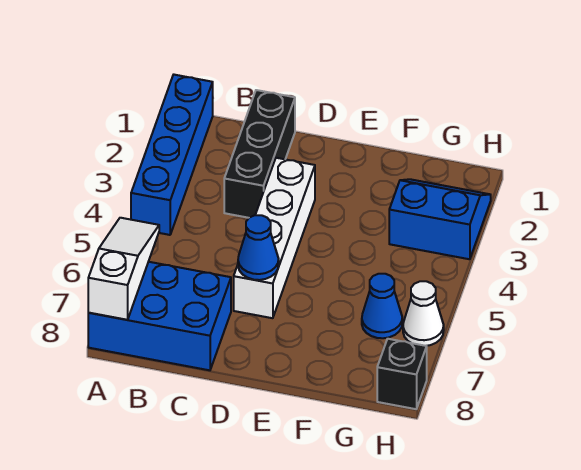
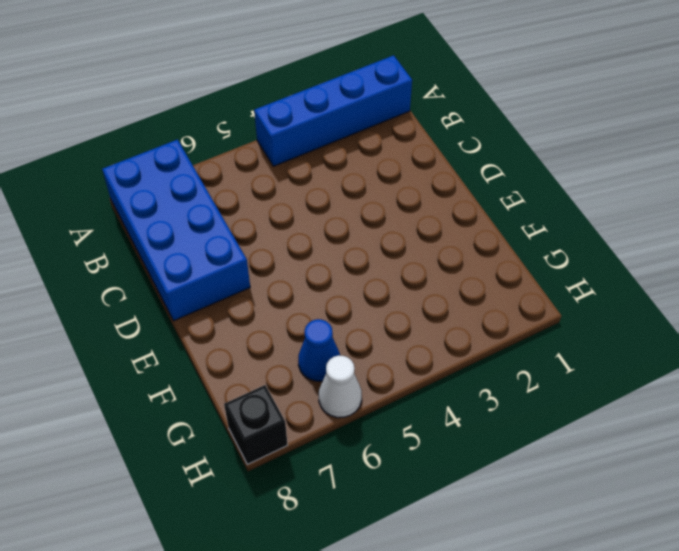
blue 2x4 brick [102,140,250,321] -> blue 2x3 brick [88,262,231,370]
none -> black 1x3 brick [224,90,295,218]
none -> white 1x4 brick [234,158,315,318]

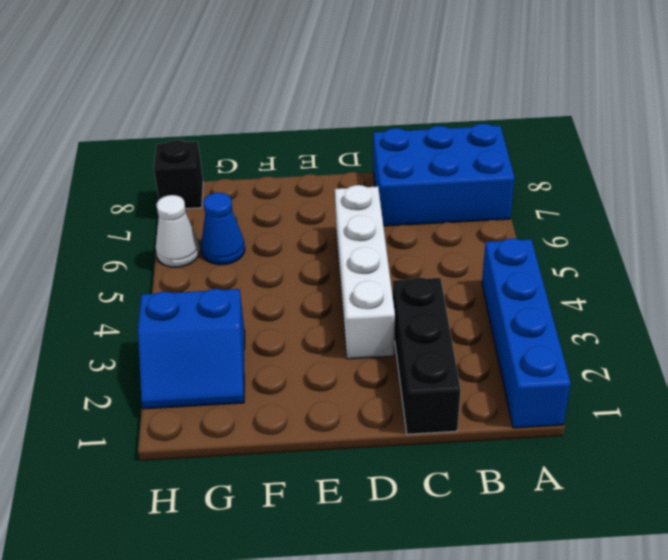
none -> white 1x3 slope [88,218,159,320]
none -> blue 1x1 cone [238,215,279,280]

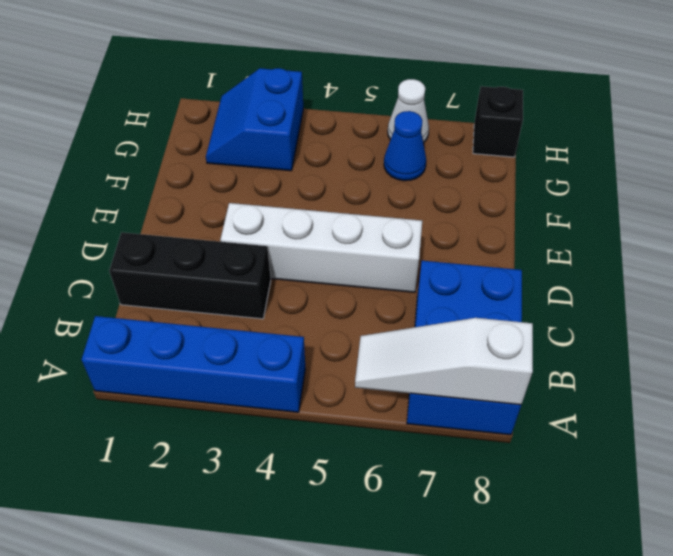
none -> blue 1x1 cone [238,215,279,280]

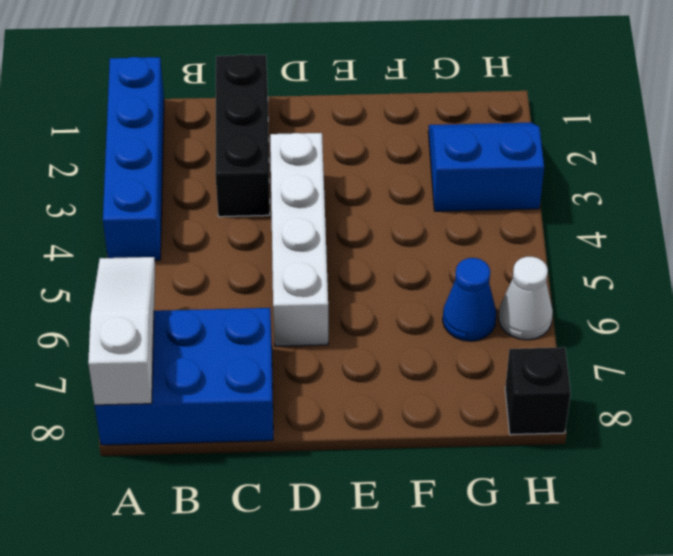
none -> blue 1x1 cone [238,215,279,280]

